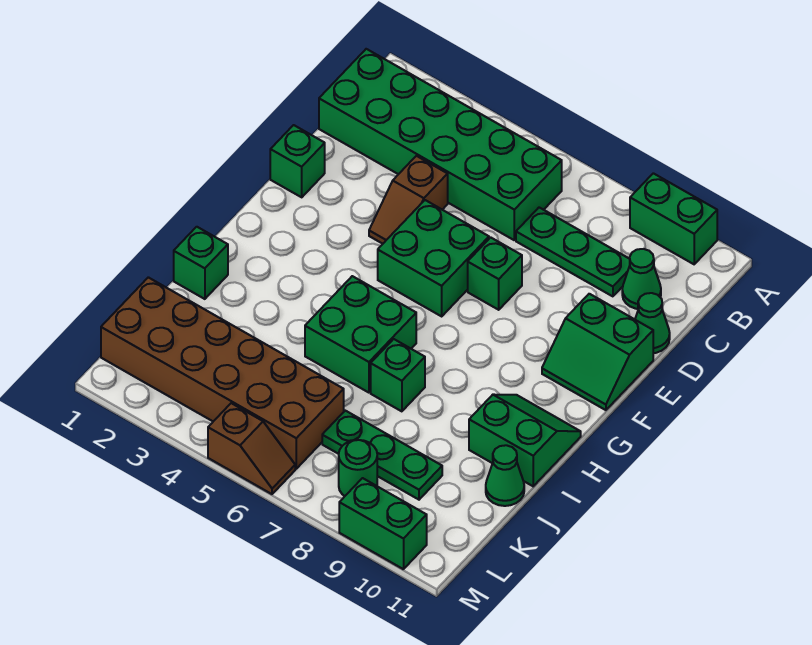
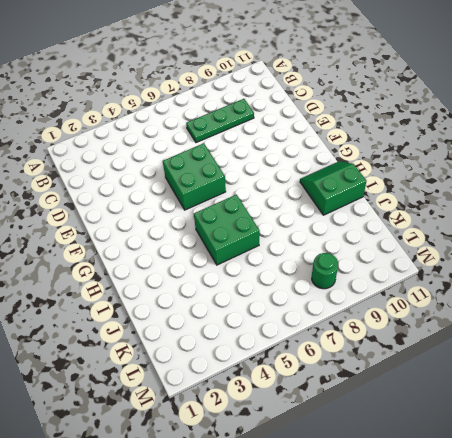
none -> green 1x2 brick [630,173,717,264]
none -> green 2x6 brick [319,49,562,240]
none -> green 1x1 cone [622,249,661,309]

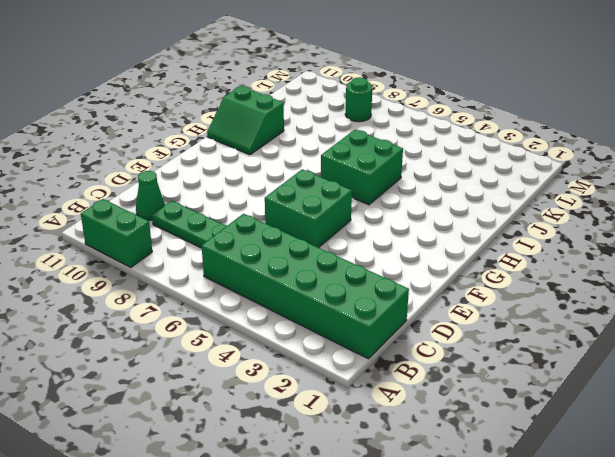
none -> brown 1x2 slope [369,156,448,244]
none -> green 1x1 cone [635,293,670,353]
none -> green 1x1 brick [270,125,325,197]

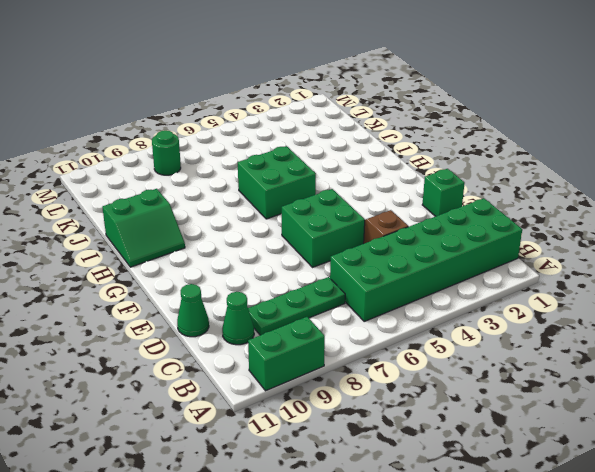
none -> green 1x1 brick [468,237,522,310]
none -> green 2x2 slope [542,294,653,410]
none -> green 1x1 brick [174,227,228,299]

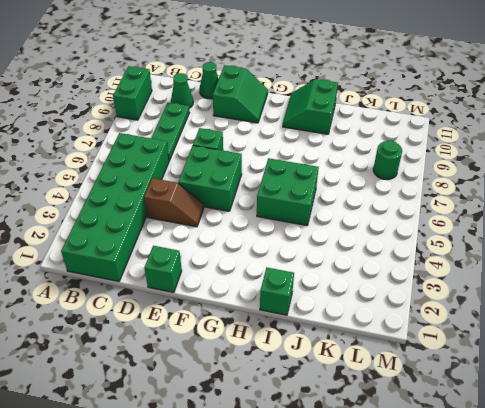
none -> green 1x1 brick [371,339,425,411]
none -> green 1x1 cone [486,445,524,506]
none -> brown 2x6 brick [101,277,344,469]

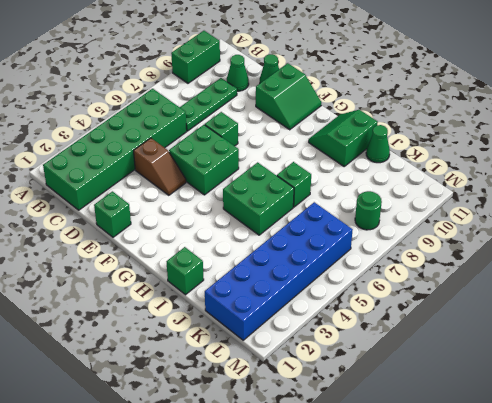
blue 2x6 brick [205,202,353,340] -> brown 2x6 brick [101,277,344,469]
none -> green 1x3 plate [322,411,442,500]
none -> brown 1x2 slope [208,403,295,494]
none -> green 1x2 brick [339,478,427,569]

